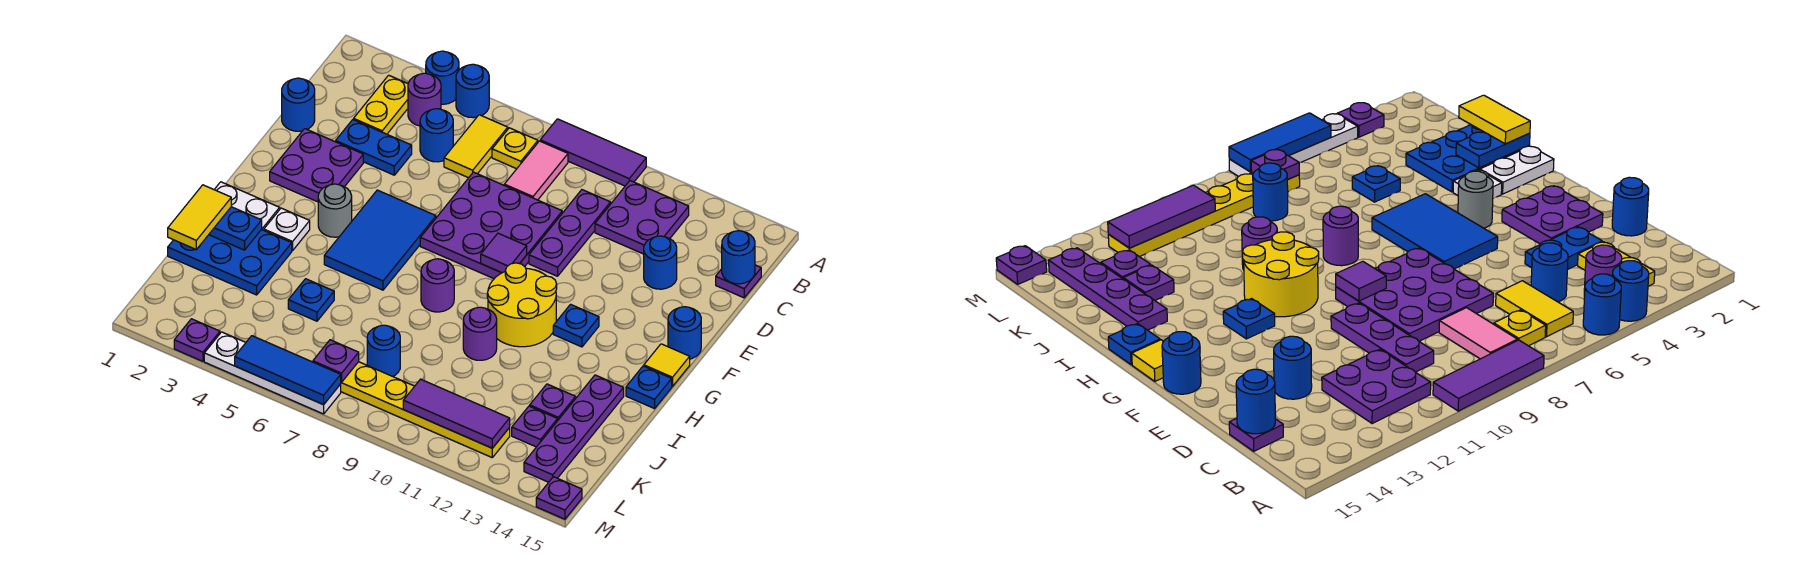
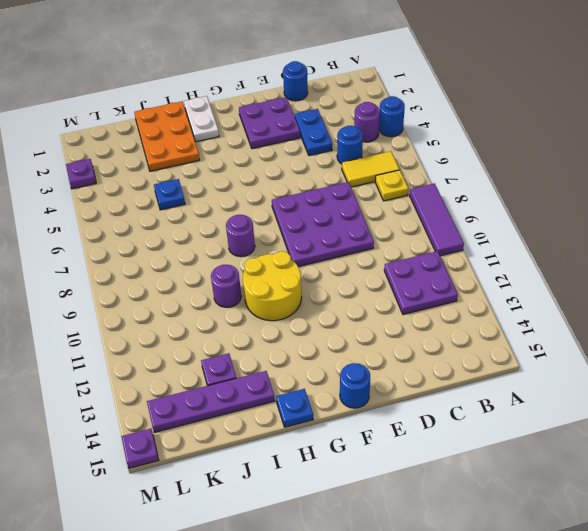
orange 2x3 plate [134,101,200,171] -> blue 2x3 plate [168,229,292,295]
none -> blue 1x1 round brick [456,64,489,118]
none -> yellow 1x2 plate [354,75,408,134]
none -> pink 1x2 tile [504,141,568,200]
none -> purple 1x3 plate [529,190,611,276]

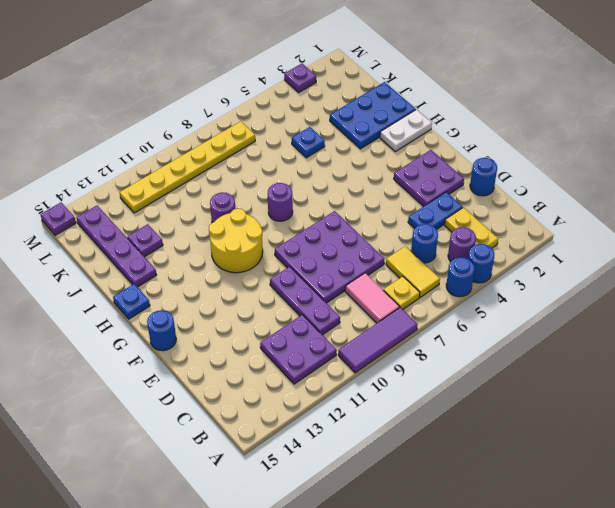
none -> purple 1x1 plate [716,265,761,298]
none -> blue 1x1 round brick [644,236,677,289]
none -> blue 2x3 tile [324,190,436,290]
none -> grey 1x1 round brick [318,184,352,237]

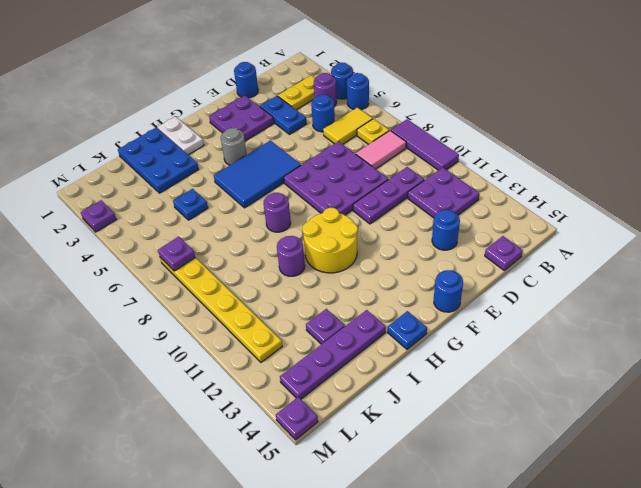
none -> blue 1x1 plate [553,304,599,347]
none -> yellow 1x1 tile [644,344,690,386]
none -> white 1x1 plate [264,208,310,251]
none -> blue 1x1 round brick [367,325,400,376]

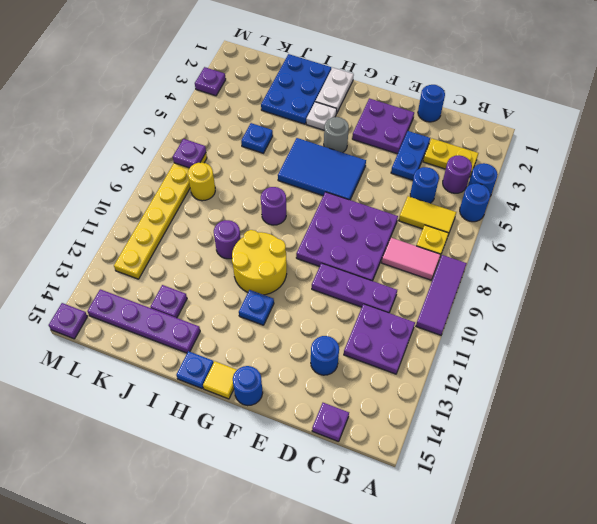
yellow 1x1 round brick [188,163,215,201] -> blue 1x1 round brick [367,325,400,376]
none -> purple 1x1 plate [512,406,558,447]
none -> white 1x4 plate [204,332,341,414]
none -> blue 1x1 round brick [722,231,755,284]
none -> purple 1x1 tile [481,233,527,273]

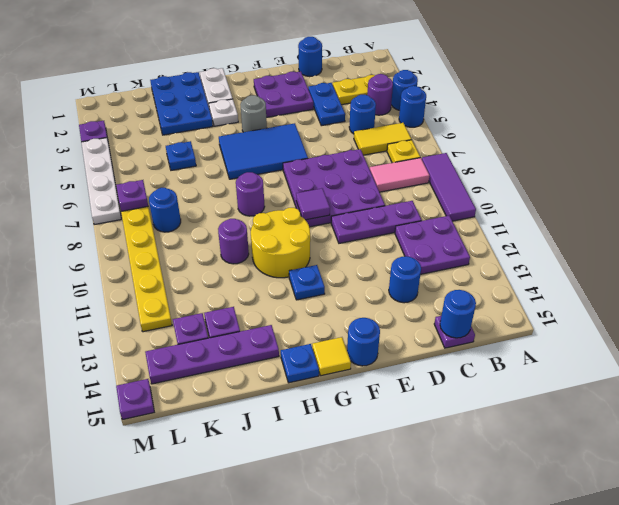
none -> blue 1x2 plate [209,207,262,250]
none -> purple 1x3 tile [403,379,510,448]
none -> blue 1x3 tile [235,336,341,405]
none -> yellow 1x2 tile [168,185,231,249]

